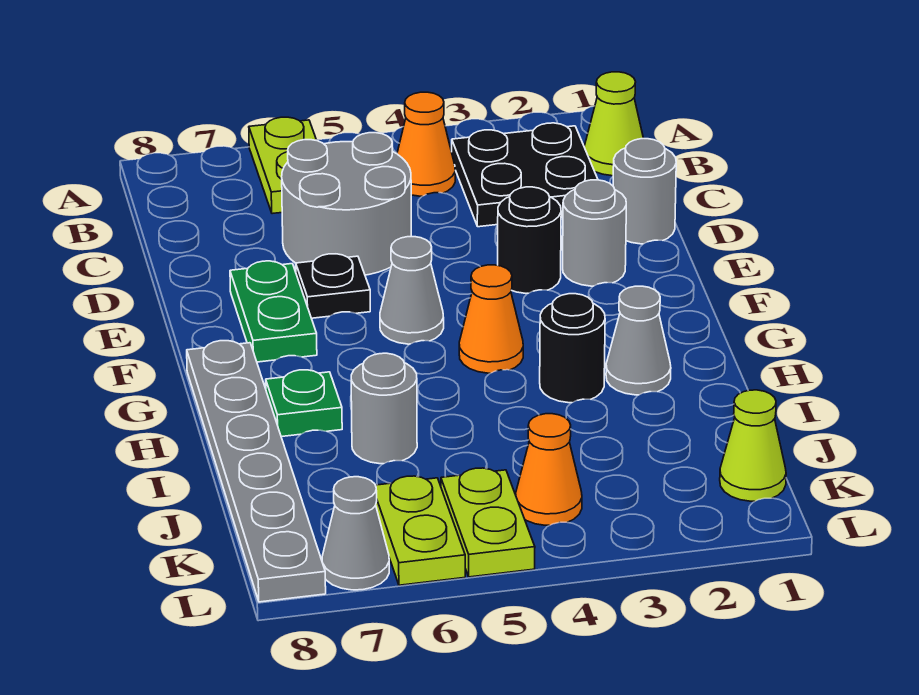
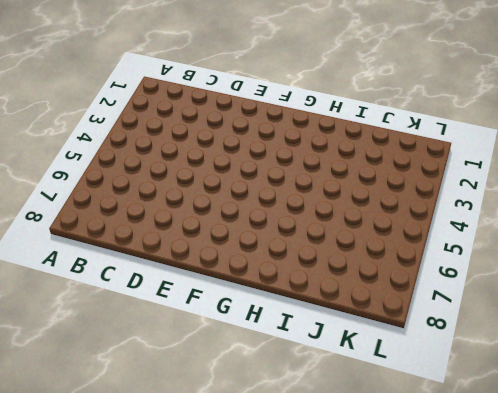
none -> lime 1x2 plate [249,117,317,214]
none -> lime 1x1 cone [584,72,644,176]
none -> black 2x2 plate [452,123,598,227]

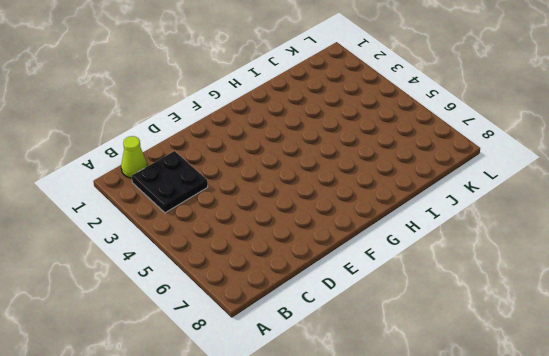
none -> lime 1x2 plate [249,117,317,214]
none -> orange 1x1 cone [397,92,455,196]
none -> grey 2x2 round brick [282,133,411,275]

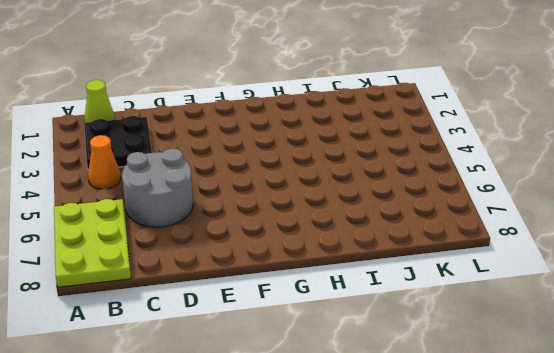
lime 2x3 plate [54,199,131,287] -> lime 1x2 plate [249,117,317,214]
none -> grey 1x1 round brick [613,139,676,244]
none -> grey 1x1 round brick [563,180,626,286]
none -> black 1x1 round brick [498,187,561,293]

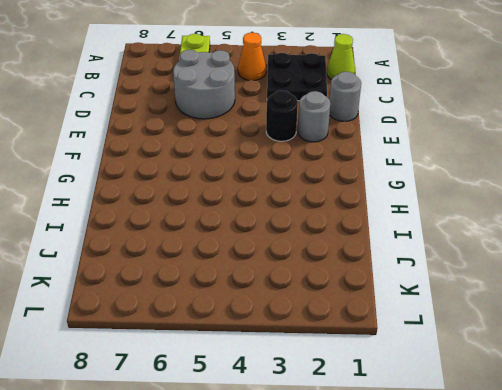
none -> black 1x1 plate [296,254,370,318]
none -> green 1x2 plate [230,261,317,362]
none -> grey 1x1 cone [380,237,444,344]

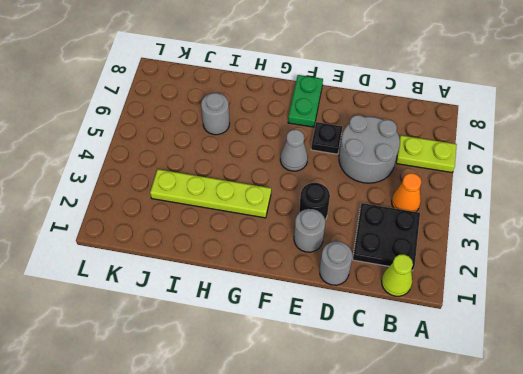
green 1x2 plate [288,75,323,127] -> green 1x2 plate turned to [230,261,317,362]
lime 1x4 plate [150,169,271,218] -> black 1x1 round brick [540,294,605,403]
none -> orange 1x1 cone [459,265,523,373]
none -> grey 1x6 plate [187,341,326,602]
none -> grey 1x1 cone [606,286,671,395]

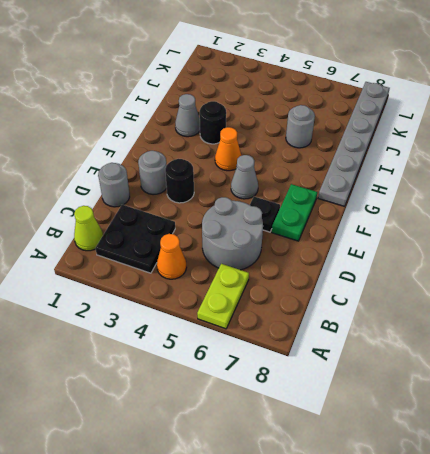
none -> green 1x1 plate [266,370,342,437]
none -> lime 1x1 cone [720,390,786,501]
none -> orange 1x1 cone [516,414,582,525]

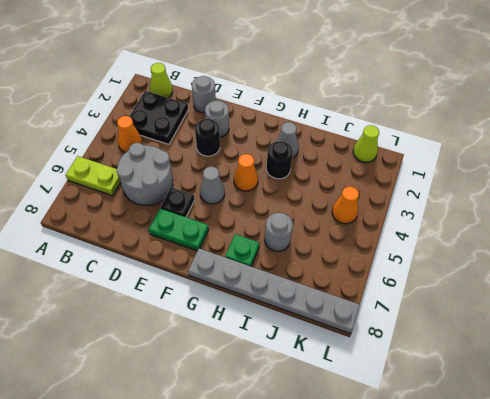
none -> lime 1x2 plate [441,468,535,577]
none -> lime 1x2 plate [375,476,465,585]
none -> grey 1x1 cone [322,477,389,590]

